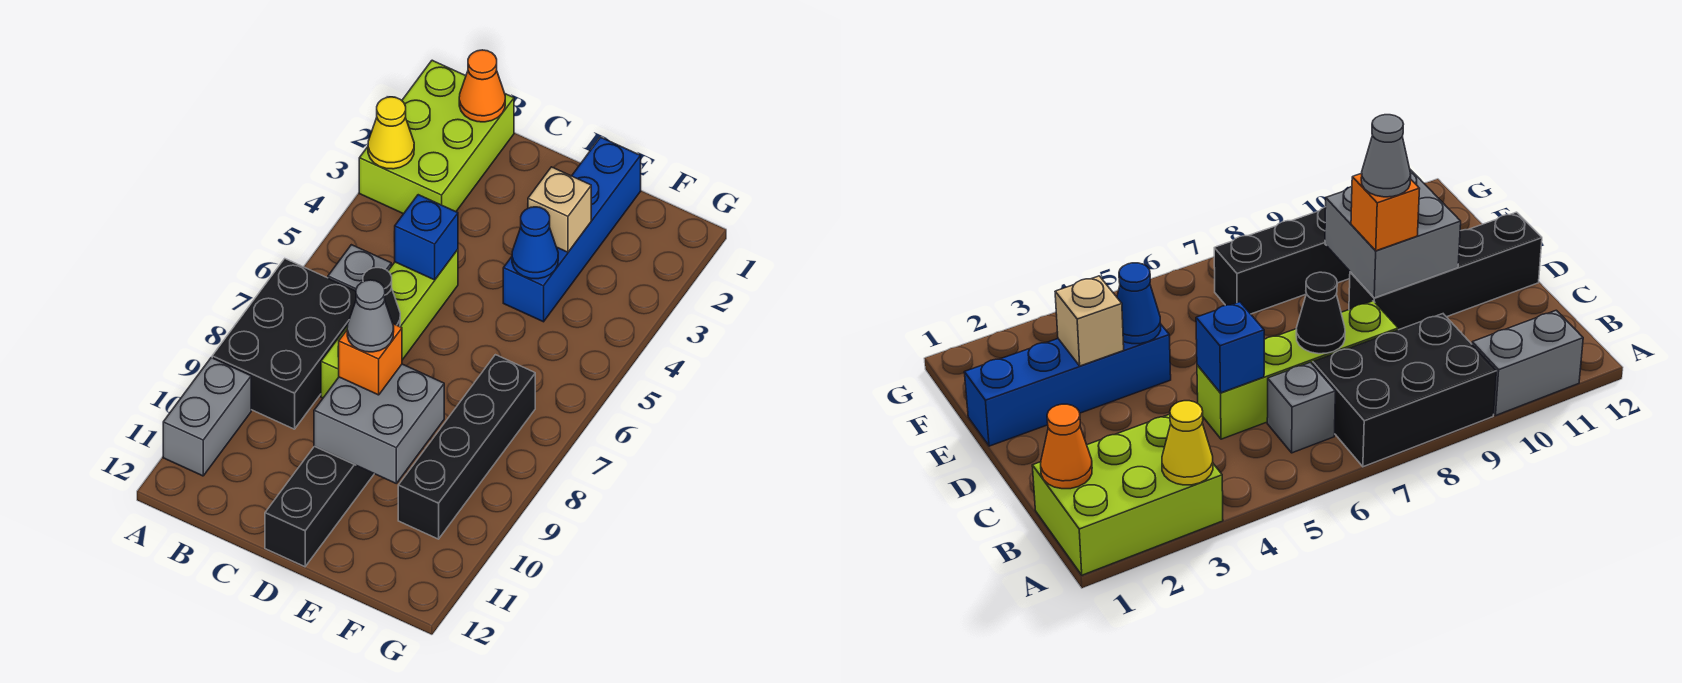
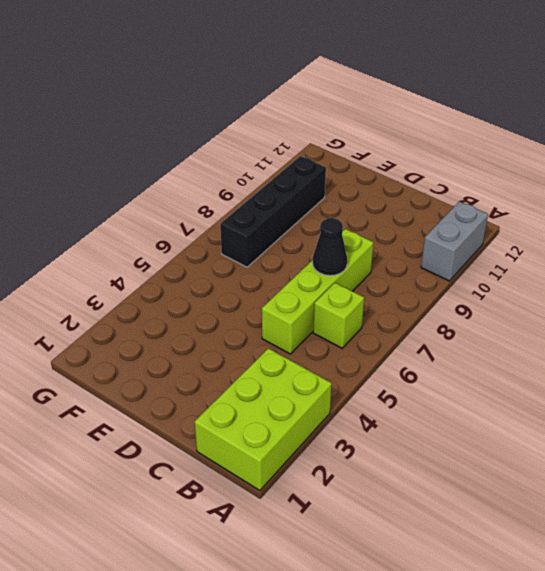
lime 1x1 brick [313,283,364,348] -> grey 1x1 brick [328,245,391,291]
none -> black 2x3 brick [212,259,356,429]
none -> black 1x4 brick [265,446,374,567]
none -> blue 1x4 brick [503,137,641,322]

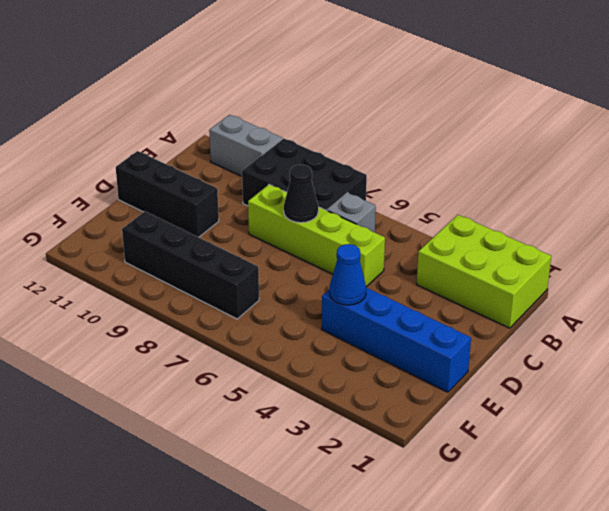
black 1x3 brick [116,151,219,237] -> black 1x4 brick [265,446,374,567]
none -> yellow 1x1 cone [368,97,414,169]
none -> orange 1x1 cone [459,50,505,122]
none -> blue 1x1 brick [394,195,458,280]

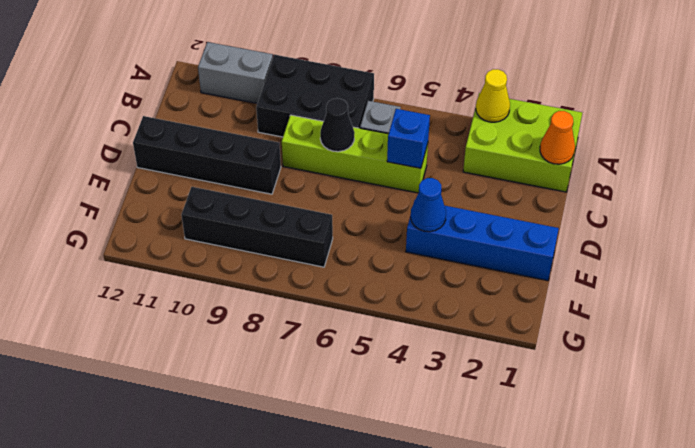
none -> grey 2x2 brick [314,364,444,483]
none -> tan 1x1 brick [528,167,591,252]
none -> orange 1x1 brick [338,324,402,395]

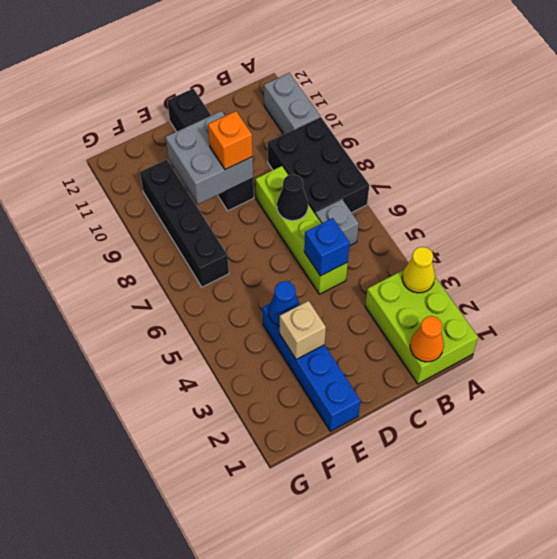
none -> grey 1x1 cone [347,280,394,352]

